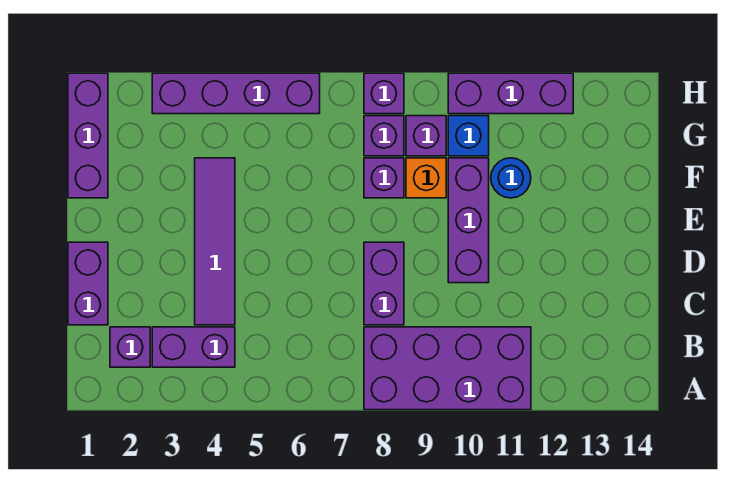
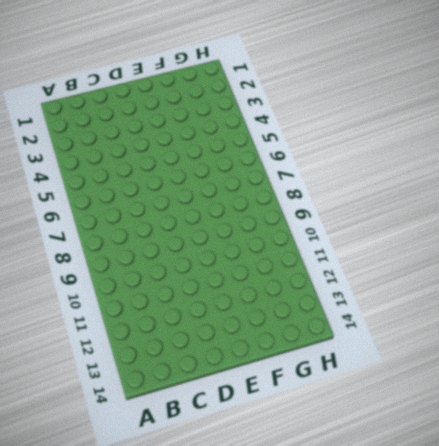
none -> purple 2x4 brick [364,327,531,410]
none -> purple 1x1 brick [110,327,150,367]
none -> purple 1x2 brick [152,327,235,367]

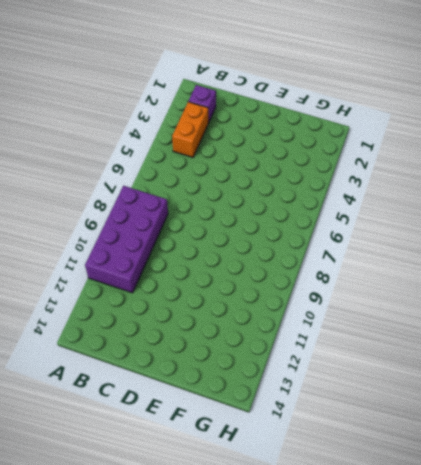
orange 1x2 brick [172,102,208,157] -> purple 1x2 brick [152,327,235,367]
none -> purple 1x2 brick [68,242,108,325]
none -> purple 1x4 tile [195,158,235,325]
none -> purple 1x2 brick [364,242,404,325]

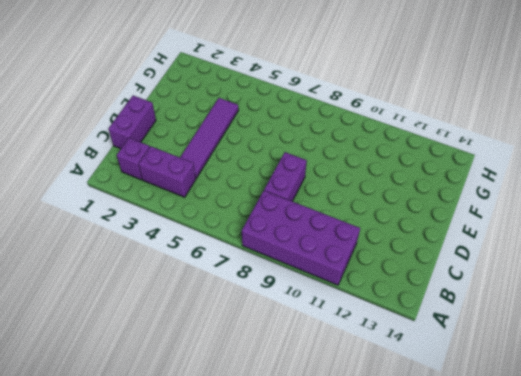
none -> purple 1x3 brick [448,158,489,283]
none -> purple 1x3 brick [68,73,108,198]
none -> purple 1x1 brick [364,158,404,198]

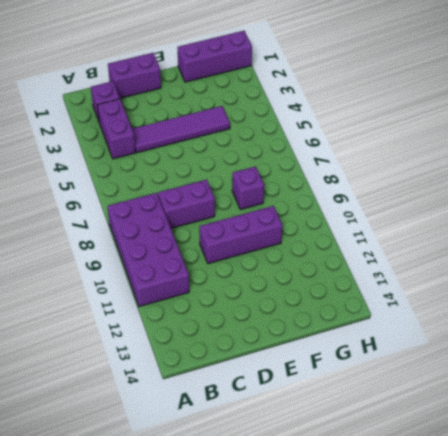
none -> orange 1x1 brick [406,158,446,198]
none -> blue 1x1 round brick [491,158,531,198]
none -> purple 1x1 brick [364,116,404,156]

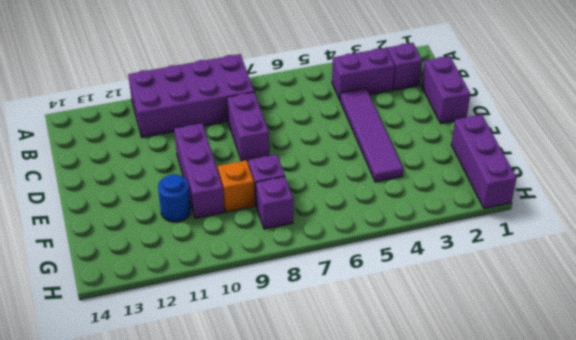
none -> purple 1x1 brick [406,116,446,156]
none -> blue 1x1 brick [448,116,489,156]
none -> purple 1x4 brick [152,73,320,114]

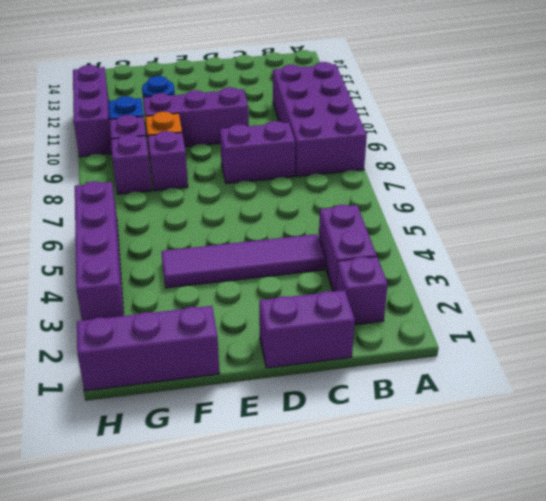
none -> purple 1x1 brick [364,73,404,114]

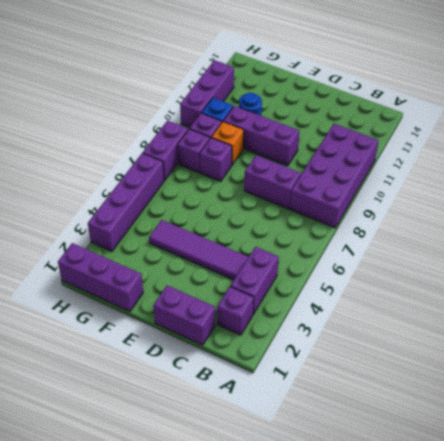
purple 1x2 brick [143,121,188,180] -> purple 1x1 brick [364,73,404,114]

